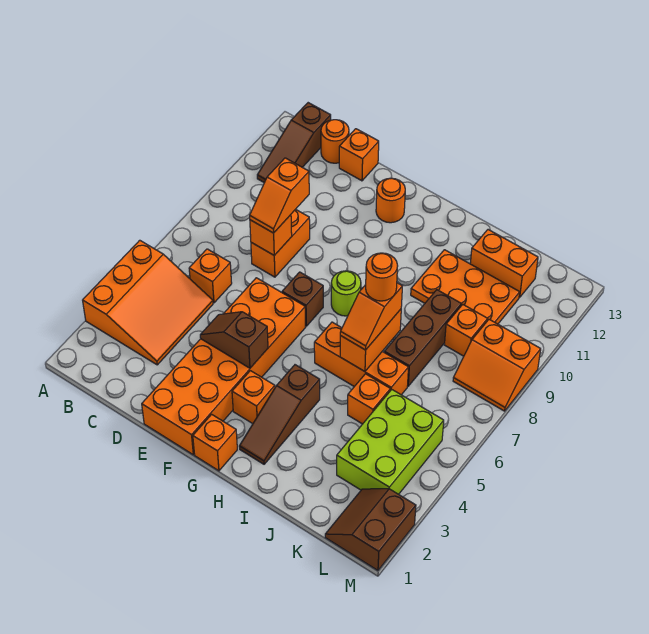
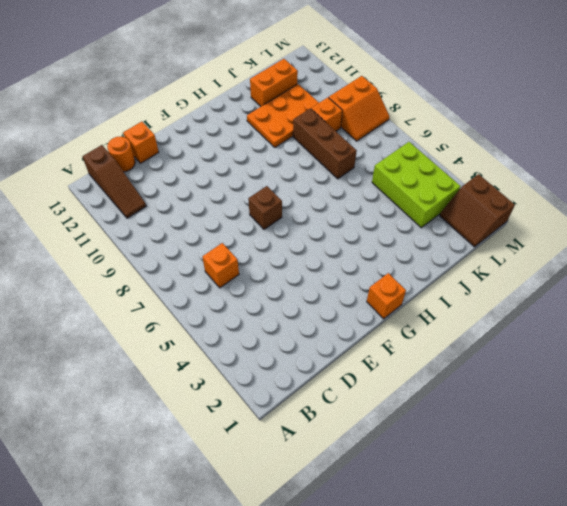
none -> orange 3x3 slope [83,240,213,365]
none -> orange 1x2 brick [251,209,310,277]
none -> orange 2x6 brick [142,278,306,455]

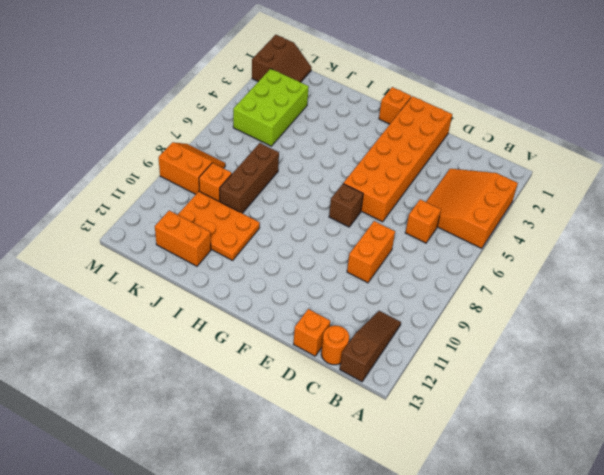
none -> orange 1x1 round brick [376,178,405,223]
none -> orange 1x1 brick [232,371,275,424]
none -> lime 1x1 round brick [331,271,361,316]

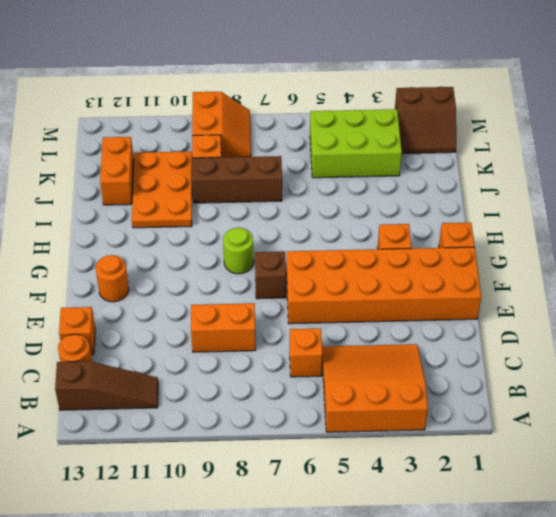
none -> brown 1x3 slope [239,365,320,464]
none -> orange 1x3 brick [314,322,409,395]
none -> orange 1x1 brick [348,374,390,424]

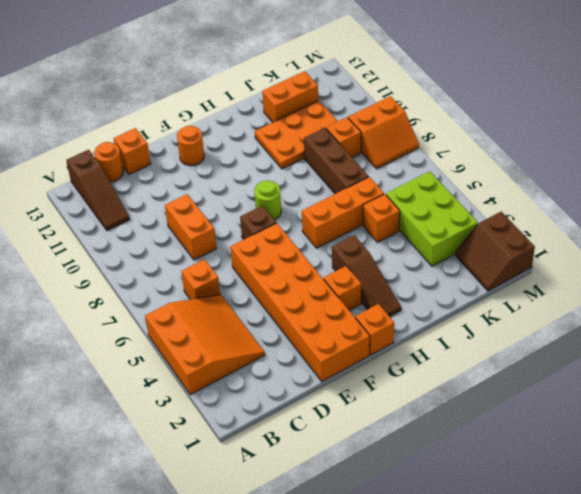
none -> orange 1x1 brick [250,215,292,255]
none -> brown 1x2 slope [200,312,268,368]
none -> orange 1x2 brick [340,309,401,372]

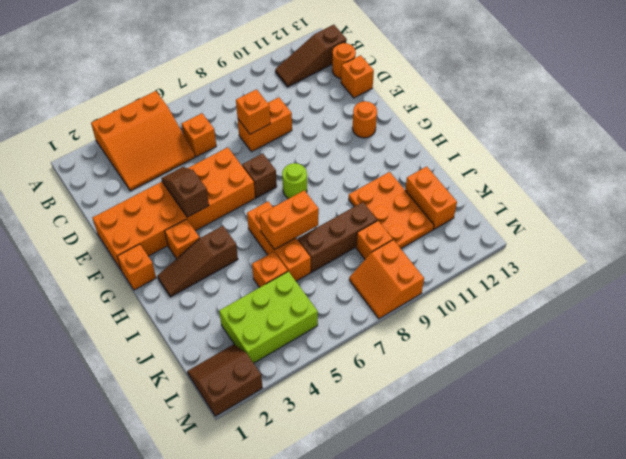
none -> orange 1x2 slope [250,158,309,233]
none -> orange 1x2 slope [340,283,402,350]
none -> orange 1x1 round brick [366,253,398,301]

